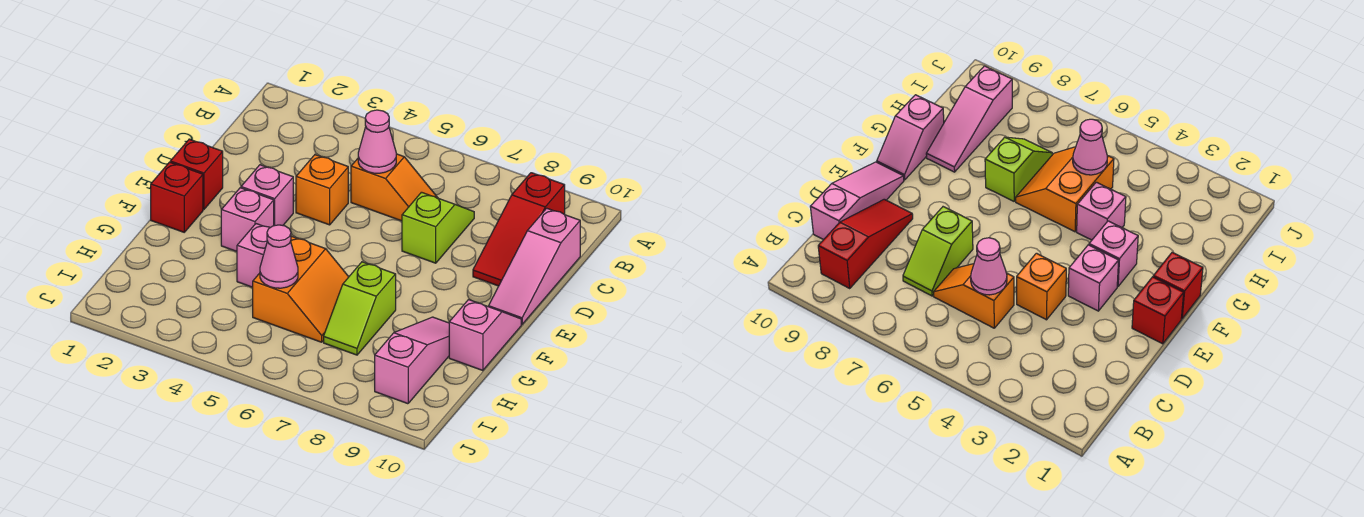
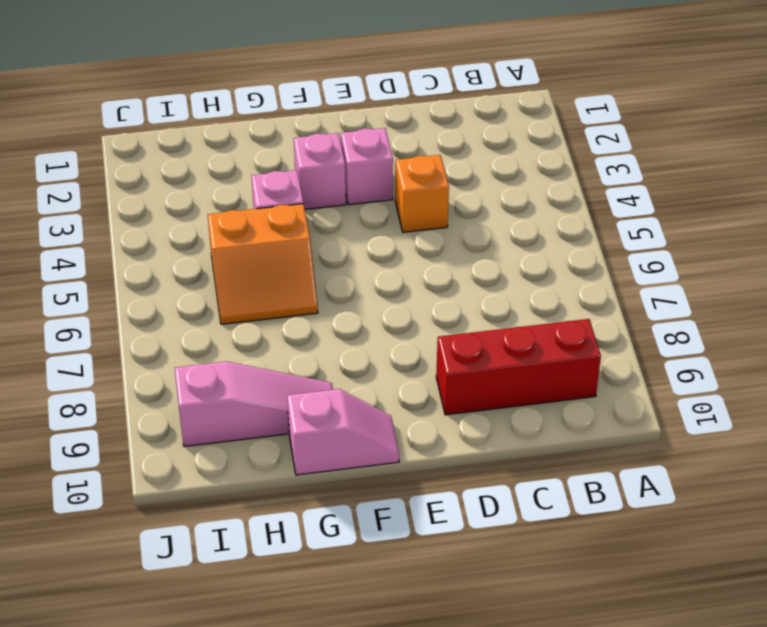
red 1x3 brick [436,319,601,415] -> red 1x3 slope [473,173,565,286]
none -> orange 1x2 slope [351,154,438,221]
none -> lime 1x2 slope [402,192,474,263]
none -> pink 1x3 slope [489,208,580,324]

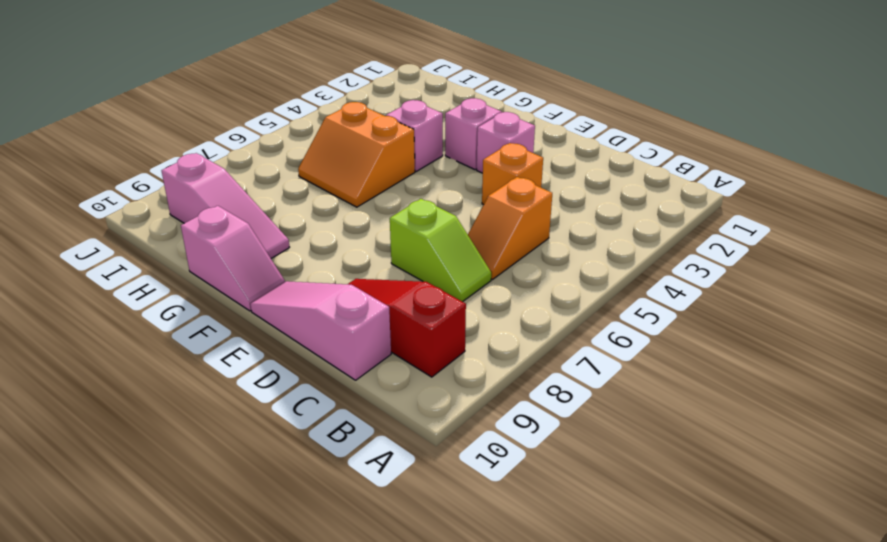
none -> red 1x1 brick [170,139,223,209]
none -> red 1x1 brick [151,162,203,232]
none -> lime 1x2 slope [324,262,396,355]

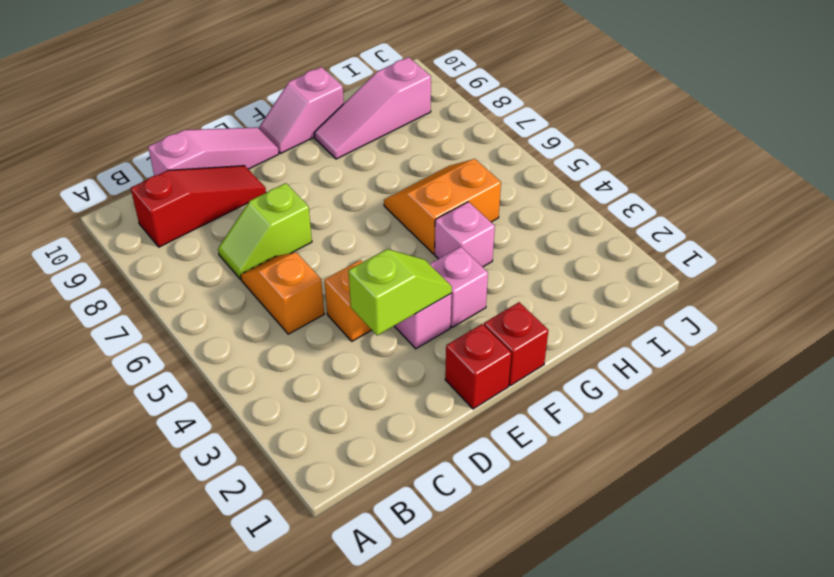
lime 1x2 slope [349,249,452,335] -> lime 1x2 slope moved to [324,262,396,355]
none -> pink 1x1 cone [358,110,396,173]
none -> pink 1x1 cone [260,225,298,288]

